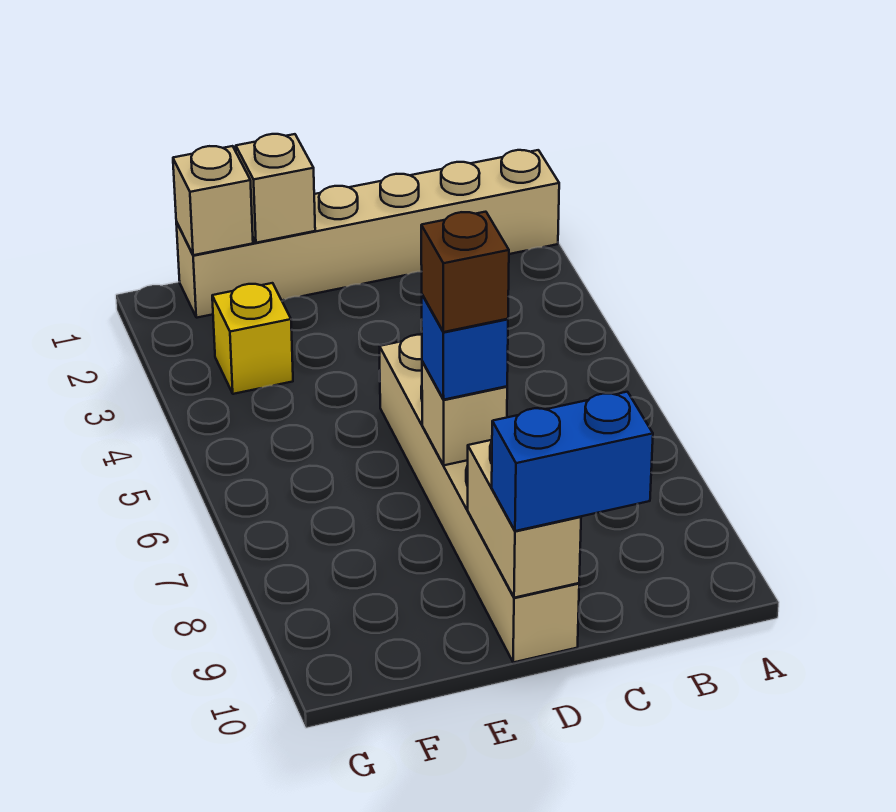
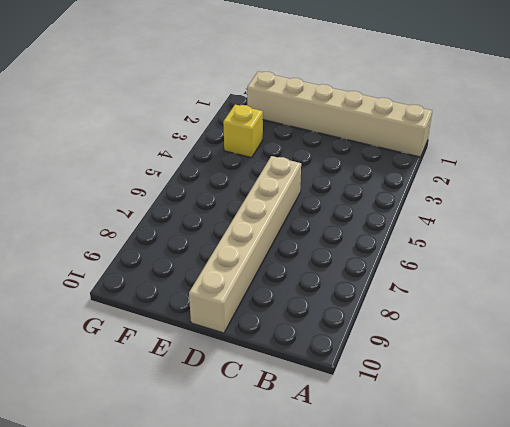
none -> tan 1x1 brick [422,361,507,465]
none -> tan 1x2 brick [468,440,581,598]

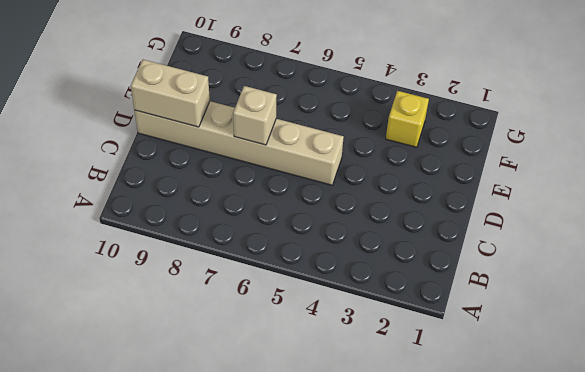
none -> tan 1x6 brick [176,150,559,318]
none -> tan 1x1 brick [236,134,315,243]

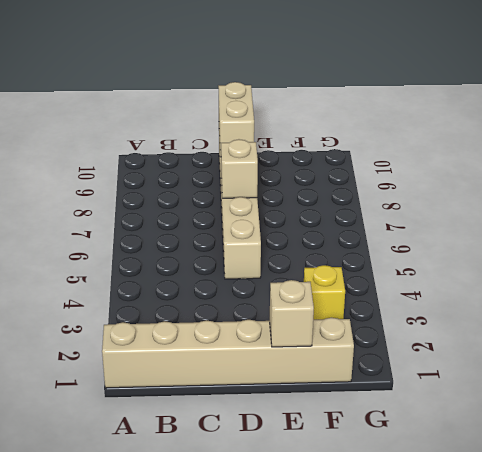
none -> tan 1x1 brick [173,146,253,255]
none -> blue 1x2 brick [492,392,653,531]

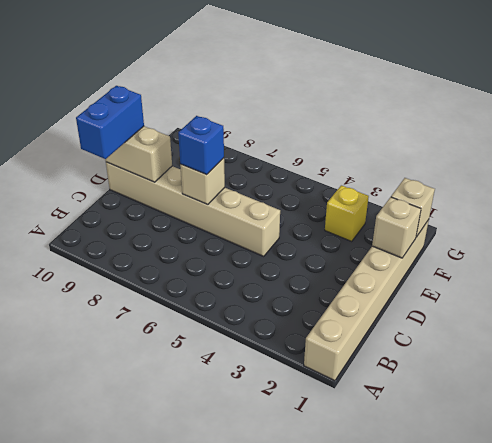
none -> brown 1x1 brick [421,212,509,332]

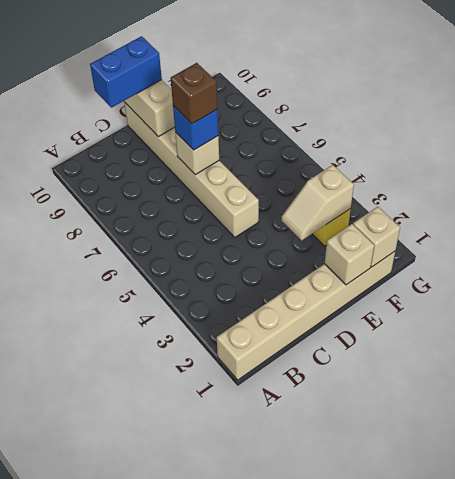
tan 1x2 slope [282,165,354,240] -> none

